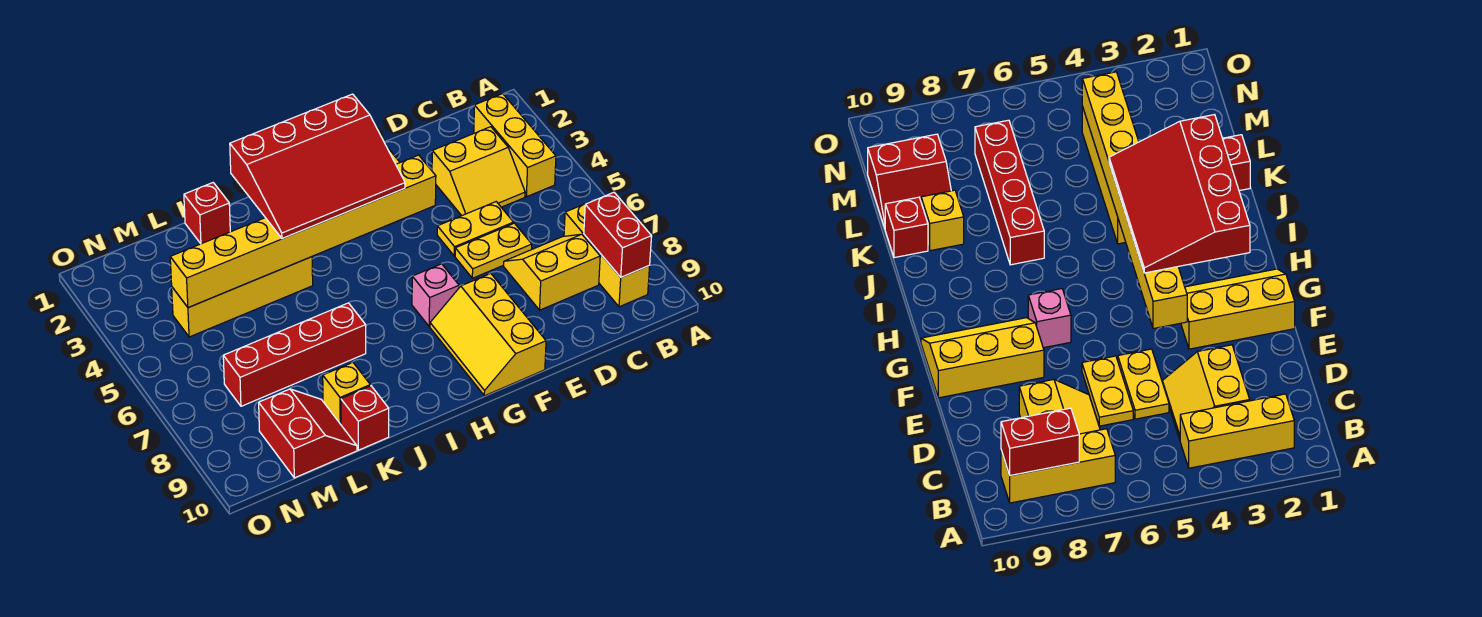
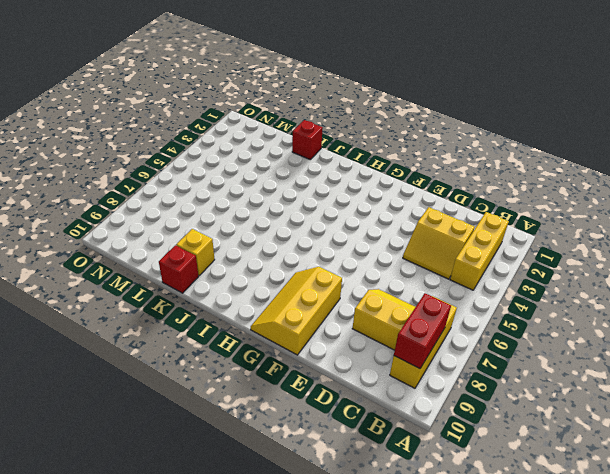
none -> yellow 1x2 plate [437,202,514,256]
none -> yellow 1x2 plate [455,223,532,278]
none -> yellow 2x3 slope [1181,269,1295,349]

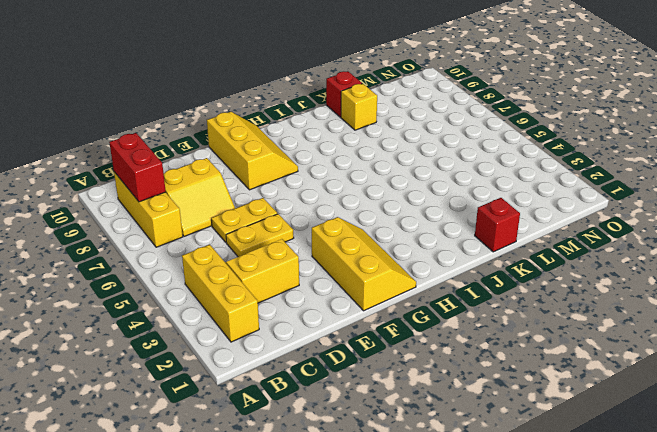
none -> pink 1x1 brick [412,264,459,327]
none -> yellow 1x4 brick [172,257,313,337]
none -> red 1x4 brick [223,303,366,406]

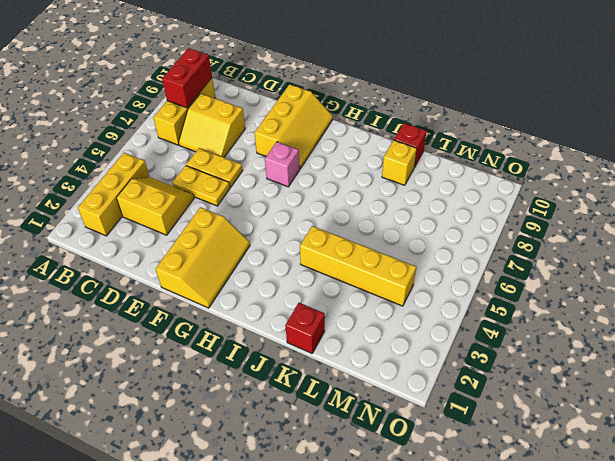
none -> red 1x4 brick [223,303,366,406]
none -> red 2x2 slope [259,389,357,478]
none -> yellow 1x8 brick [170,155,436,308]

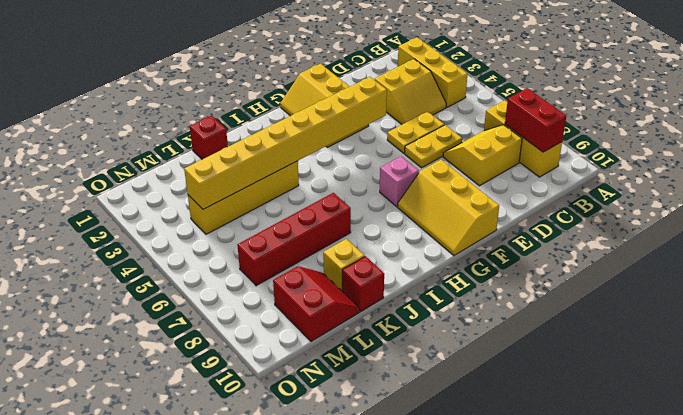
none -> red 3x4 slope [230,94,405,239]

